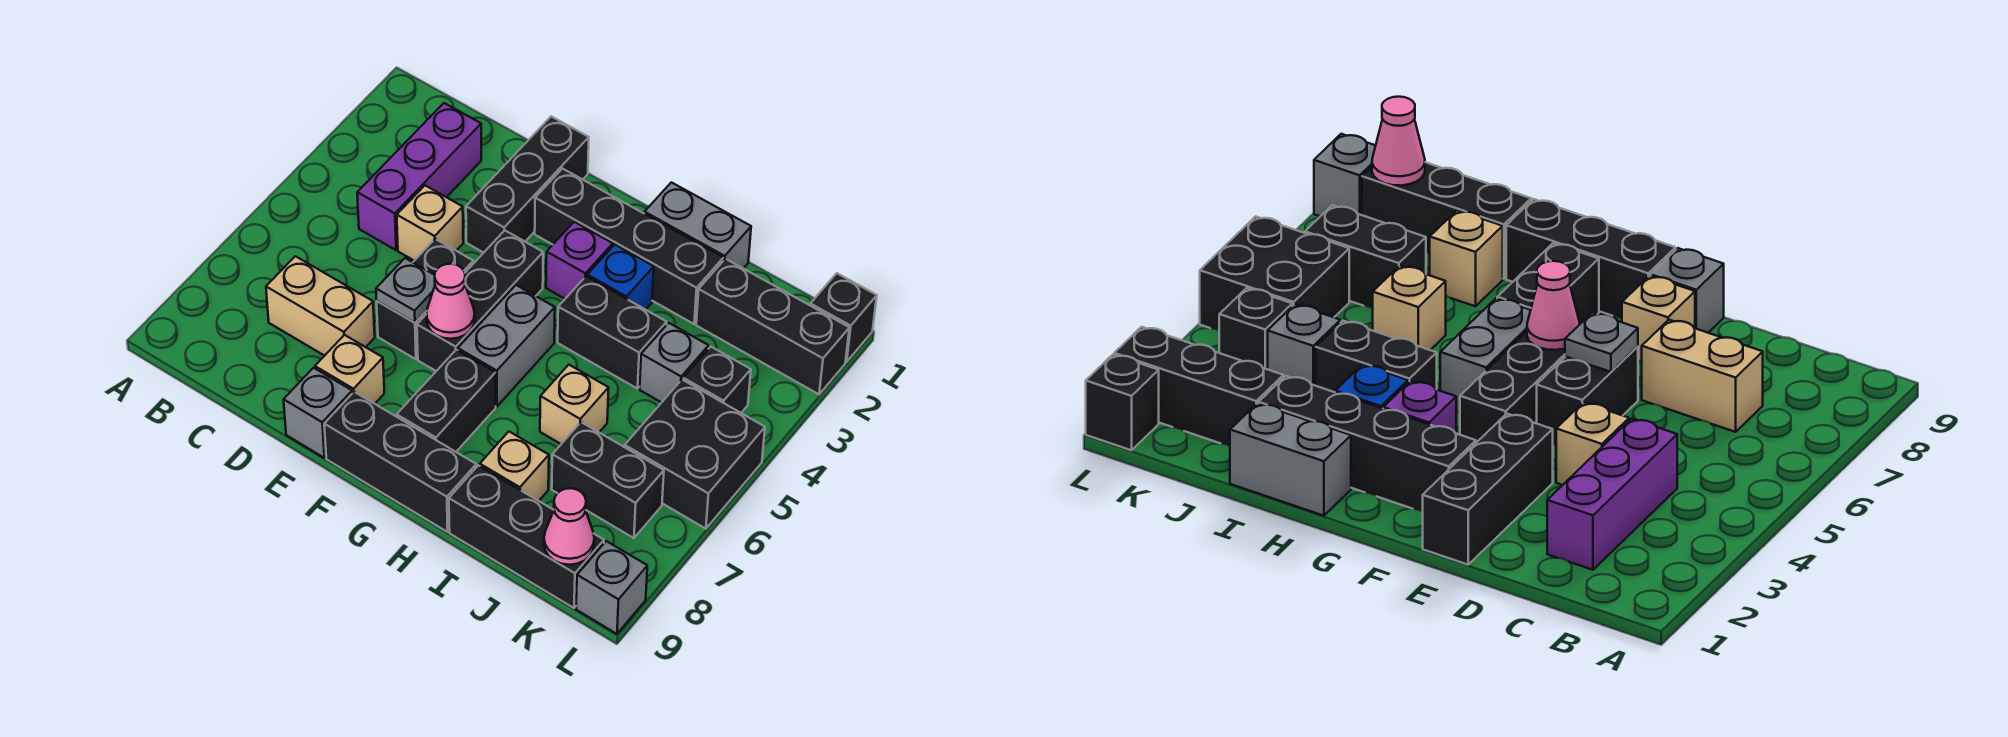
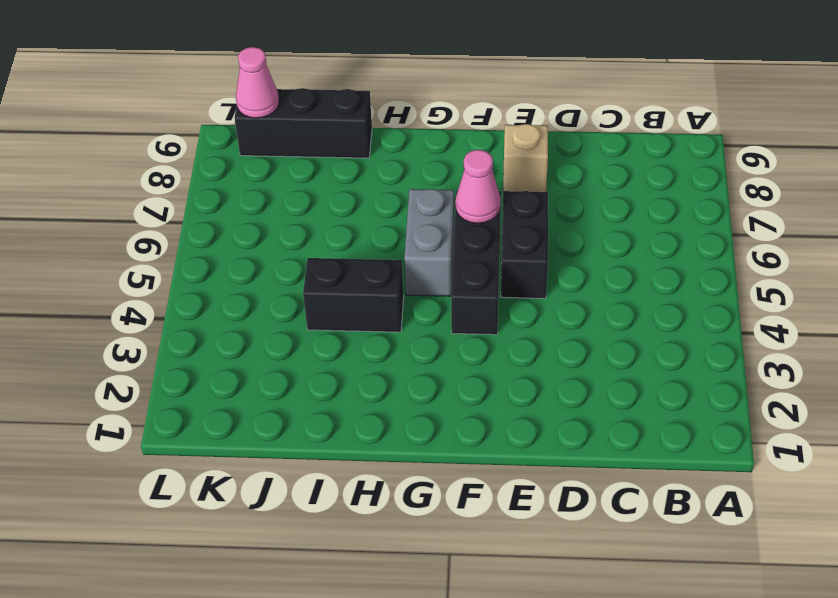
none -> purple 1x3 brick [357,103,481,250]
none -> tan 1x2 brick [266,256,375,356]
none -> tan 1x1 brick [397,186,463,261]

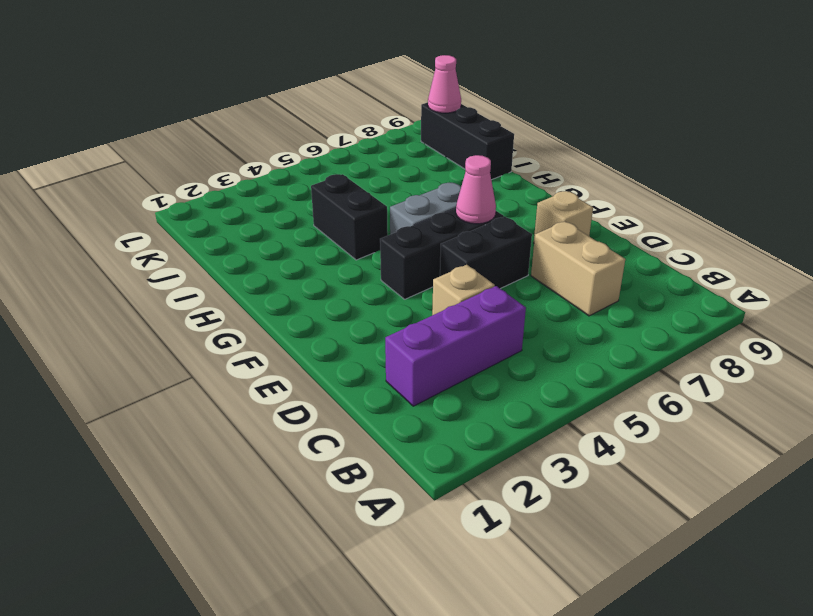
none -> black 1x3 brick [466,117,589,253]
none -> grey 1x1 brick [284,368,352,458]
none -> black 1x4 brick [535,169,723,324]

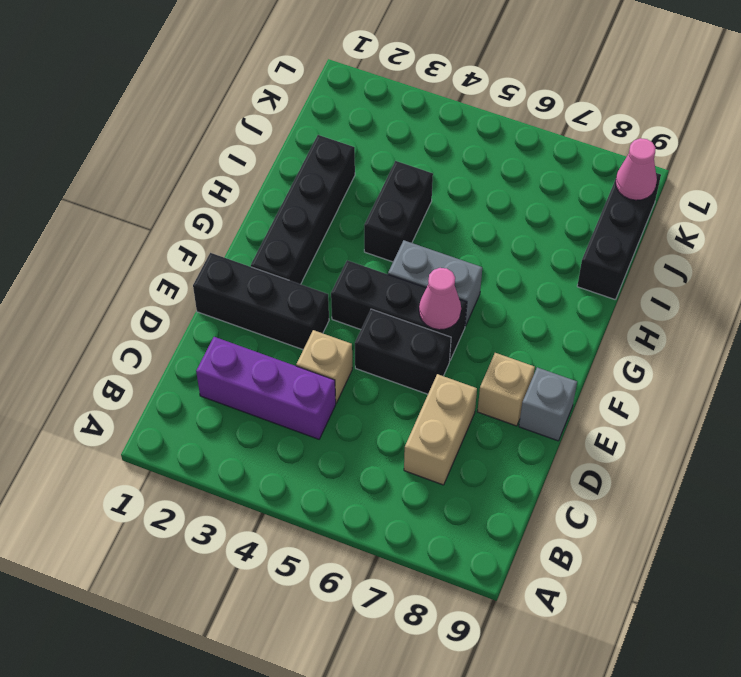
none -> black 1x3 brick [324,392,476,532]
none -> purple 1x1 brick [546,222,613,299]
none -> black 1x2 brick [397,350,496,452]

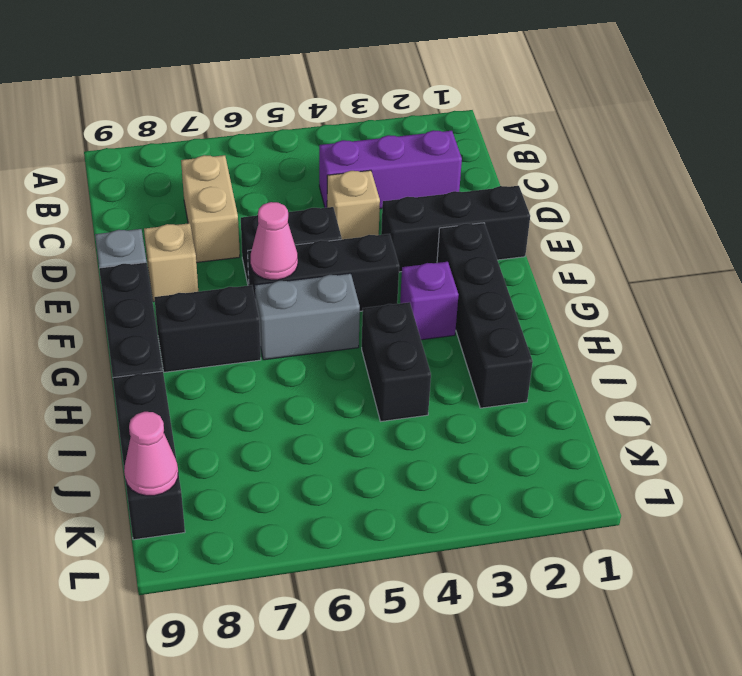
none -> grey 1x2 brick [644,182,751,268]
none -> blue 1x1 brick [587,245,654,310]
none -> tan 1x1 brick [540,365,609,444]

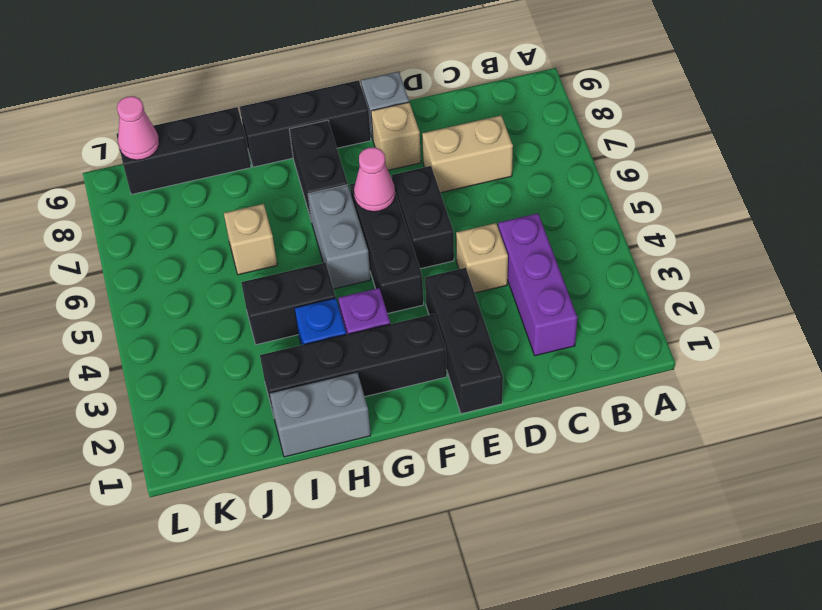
none -> tan 1x1 brick [480,432,549,501]
none -> black 1x3 brick [696,259,849,394]
none -> grey 1x1 brick [640,323,709,403]

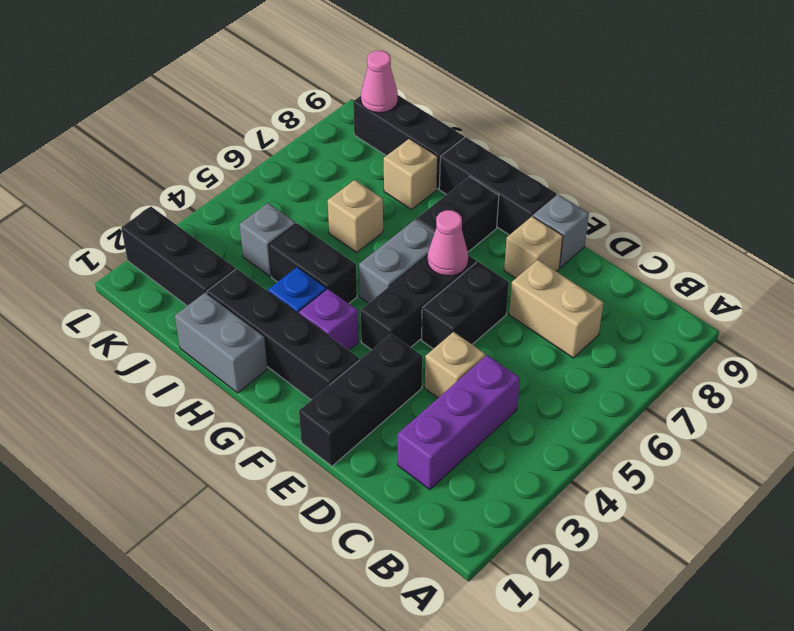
none -> black 1x2 brick [552,422,664,538]
none -> black 1x1 brick [683,347,751,413]
none -> black 2x2 brick [625,380,765,529]

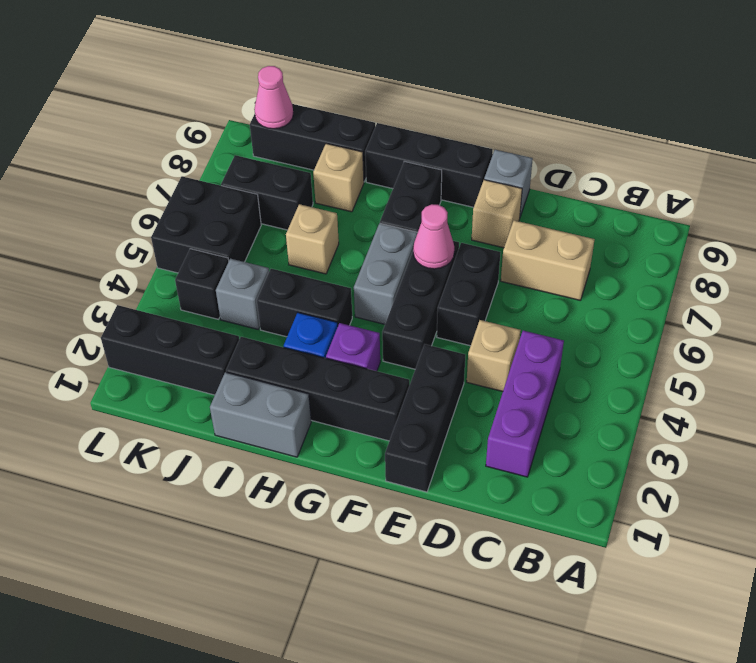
none -> black 1x1 brick [810,273,877,362]
none -> grey 1x1 brick [576,541,647,634]
none -> grey 1x1 plate [376,258,435,323]

